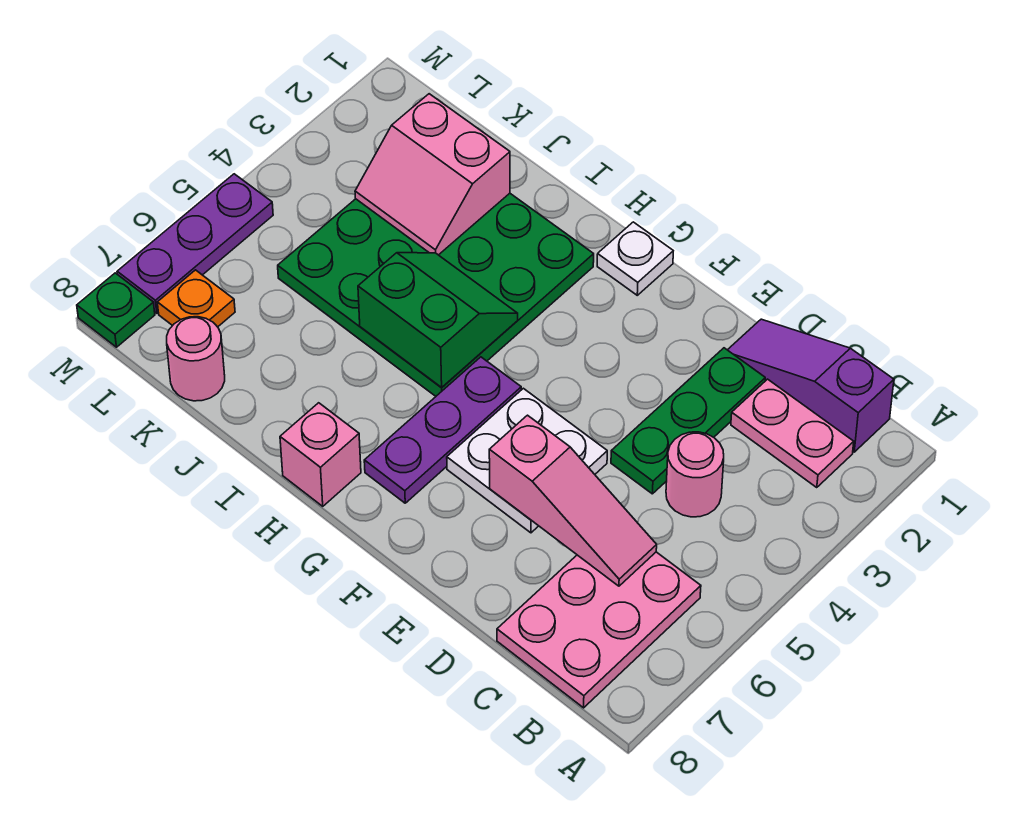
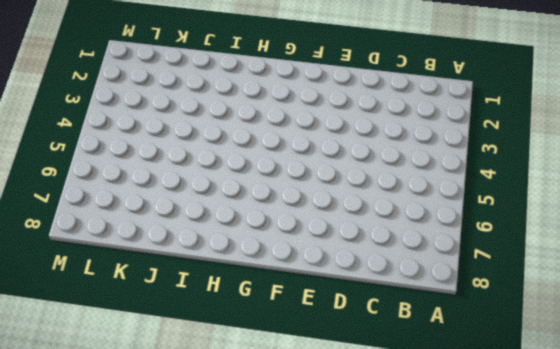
none -> purple 1x3 slope [728,319,894,452]
none -> pink 1x2 plate [731,379,854,488]
none -> pink 2x3 plate [497,552,701,708]

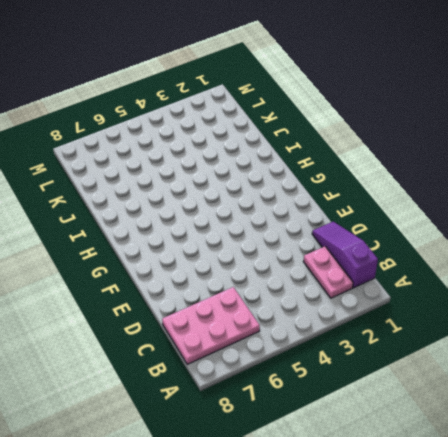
none -> pink 1x1 round brick [666,432,724,517]
none -> green 1x3 plate [611,348,765,494]
none -> white 2x2 plate [447,388,607,533]

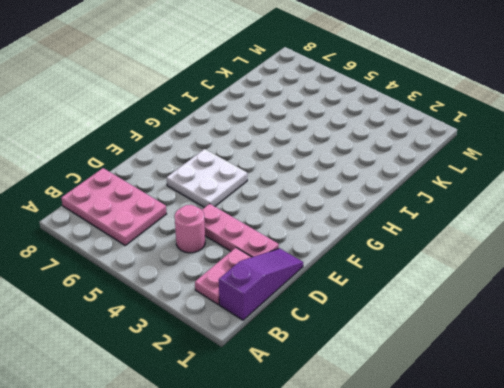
pink 1x3 plate [202,204,279,257] -> green 1x3 plate [611,348,765,494]
none -> white 1x1 plate [597,222,673,295]
none -> purple 1x3 plate [364,357,521,503]
none -> green 4x4 plate [278,193,594,396]

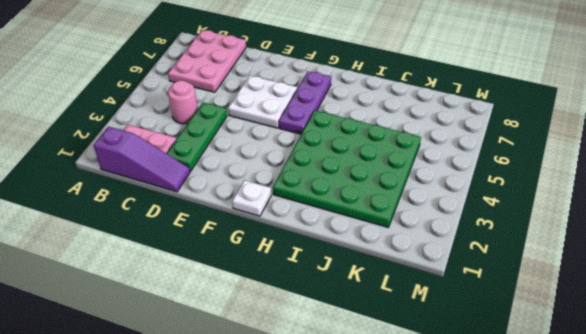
none -> pink 1x1 brick [280,403,361,506]
none -> pink 1x1 round brick [167,317,225,401]
none -> orange 1x1 plate [157,270,235,327]

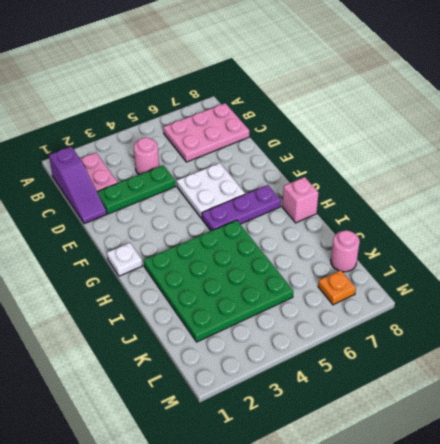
none -> purple 1x3 plate [117,174,273,313]
none -> green 1x1 plate [77,273,155,347]
none -> pink 1x3 slope [489,415,657,586]

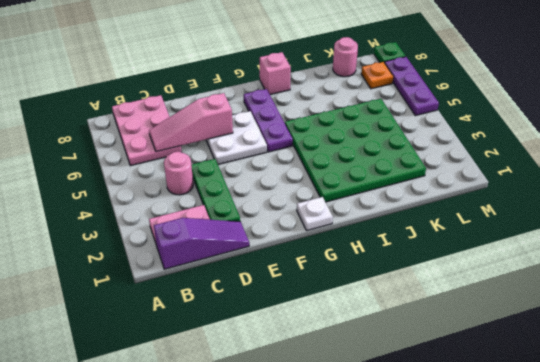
none -> green 2x2 slope [358,253,518,388]
none -> pink 2x2 slope [355,94,510,255]

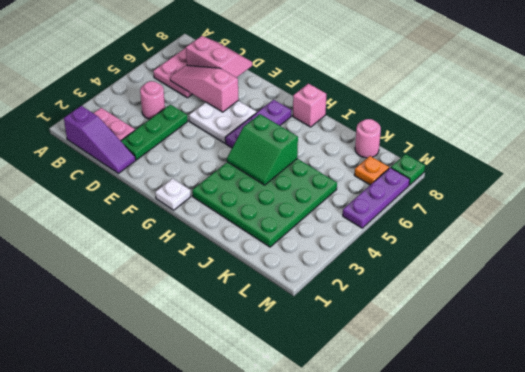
pink 2x2 slope [186,36,252,78] -> pink 2x2 slope moved to [355,94,510,255]

